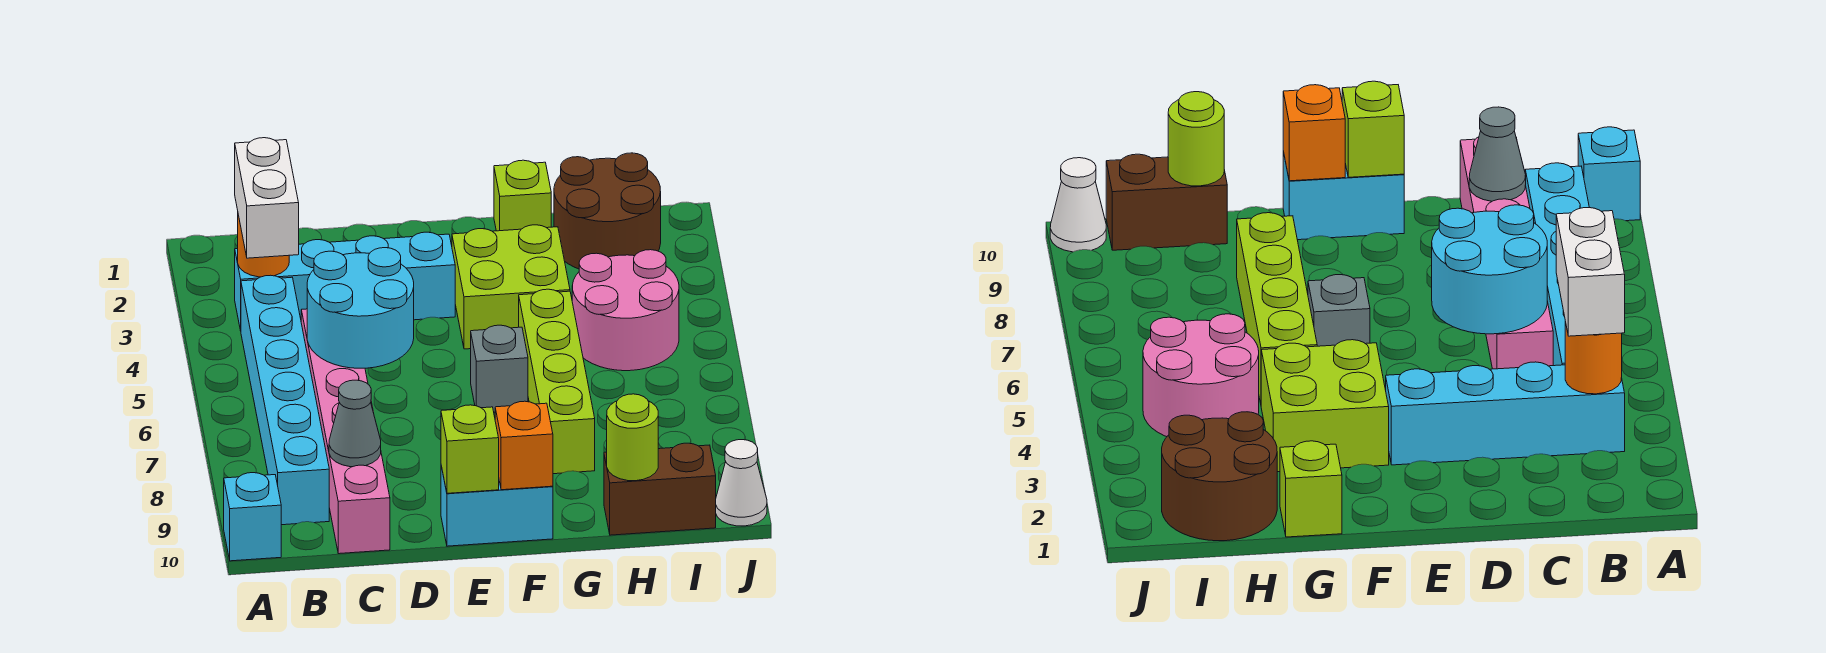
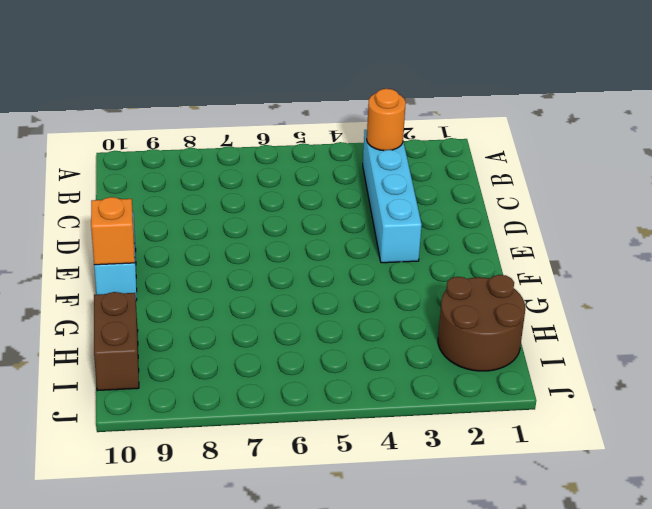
none -> cyan 1x1 brick [224,473,281,561]
none -> cyan 1x6 brick [241,275,329,525]
none -> pink 1x6 brick [301,309,390,554]

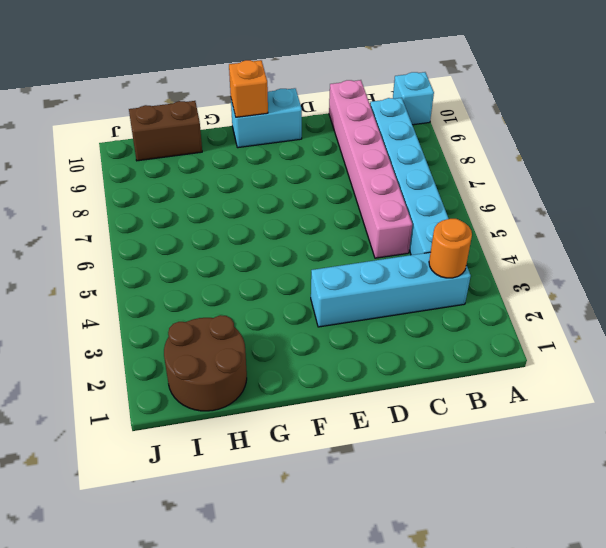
none -> lime 2x2 brick [452,225,570,349]
none -> grey 1x1 brick [471,325,528,412]
none -> lime 1x1 brick [494,160,551,231]

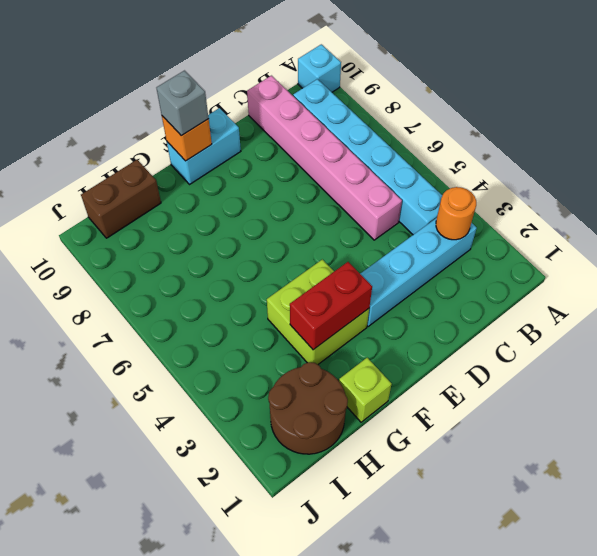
red 1x2 brick [290,262,372,350] -> none
grey 1x1 brick [156,71,209,136] -> grey 1x1 brick moved to [471,325,528,412]
none -> lime 1x4 brick [519,289,595,474]
none -> pink 2x2 round brick [572,250,679,371]
none -> white 1x1 cone [716,440,767,526]

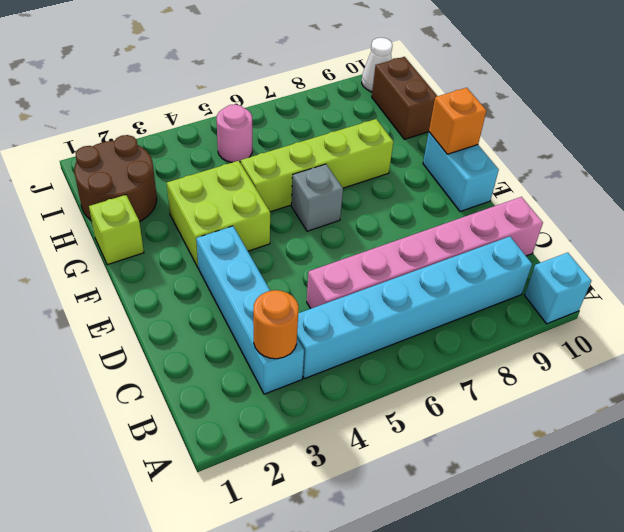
pink 1x1 round brick [216,104,252,162] -> pink 2x2 round brick [572,250,679,371]
none -> cyan 2x2 round brick [307,248,414,368]
none -> grey 1x1 cone [329,380,381,467]
none -> lime 1x1 brick [441,405,499,493]

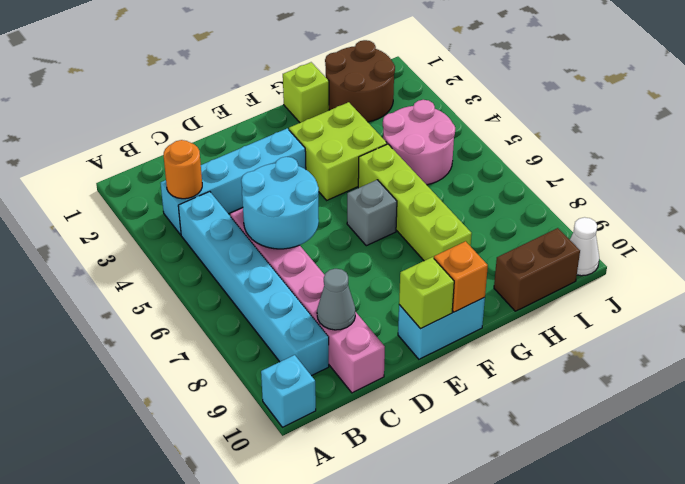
none -> lime 1x1 round brick [607,394,658,481]
none -> white 1x2 brick [235,138,299,258]

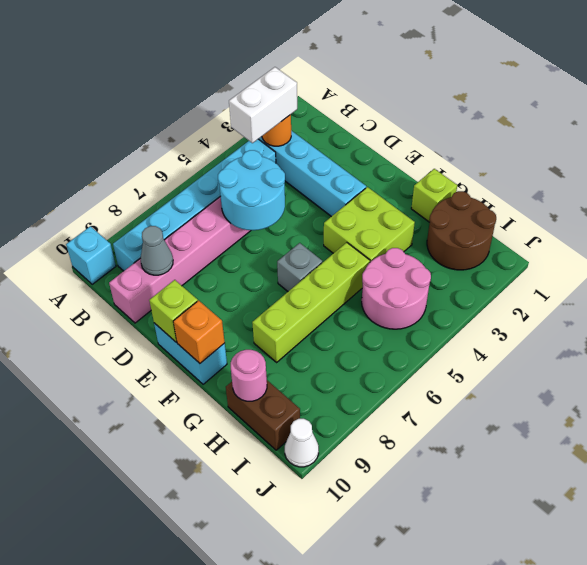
pink 1x1 round brick [231,350,267,401] -> lime 1x1 round brick [607,394,658,481]

